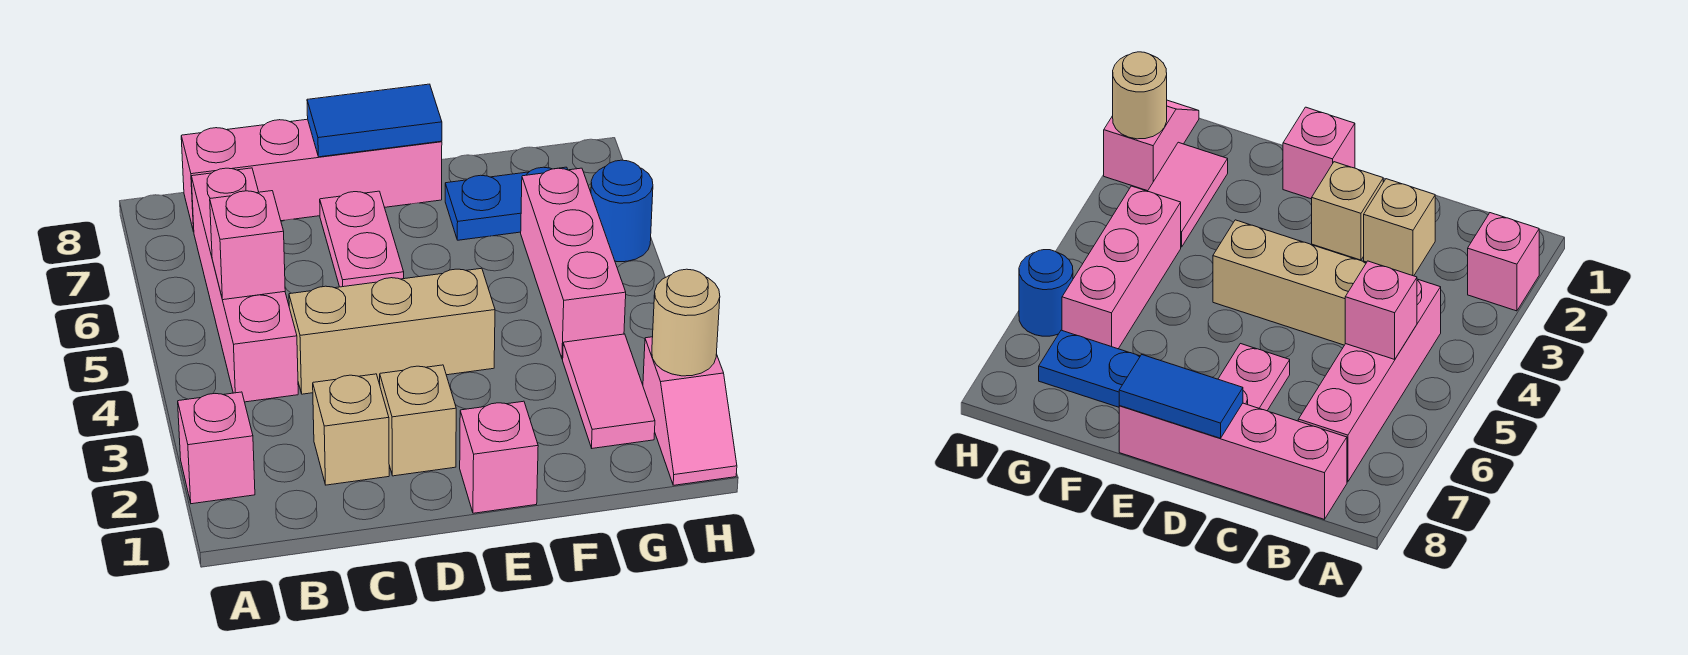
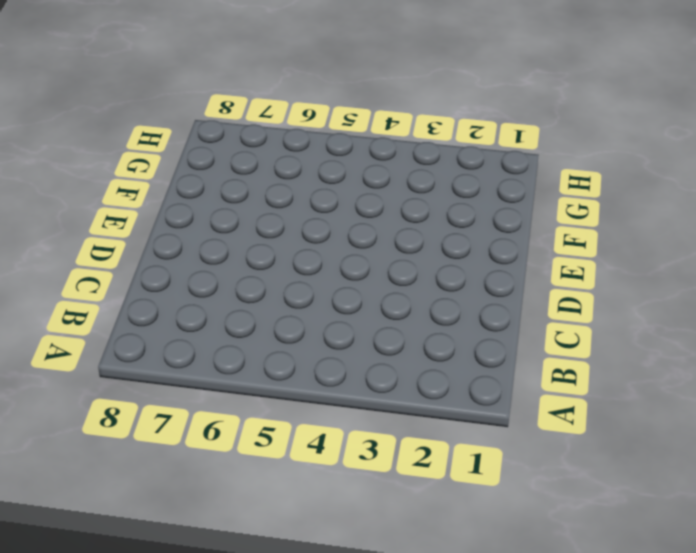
none -> pink 1x1 brick [178,392,255,504]
none -> pink 1x4 brick [191,168,298,402]
none -> pink 1x4 brick [181,119,442,232]

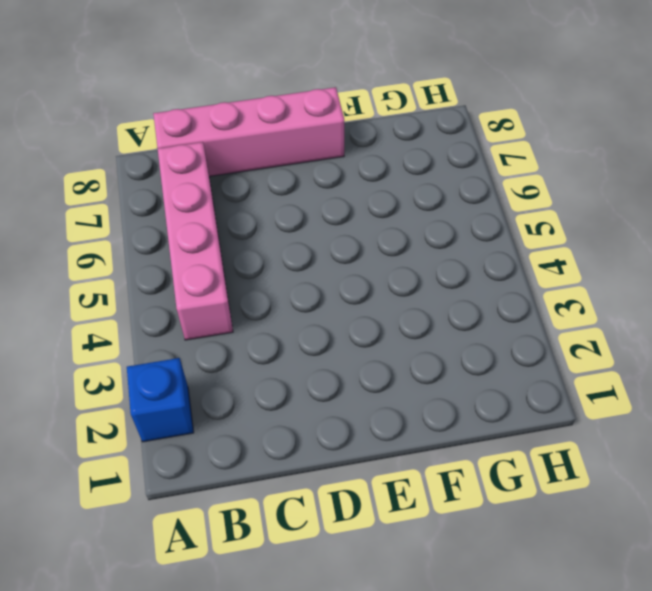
blue 1x1 brick [127,358,194,442] -> pink 1x1 brick [178,392,255,504]
none -> tan 1x1 brick [313,374,389,485]
none -> tan 1x3 brick [289,268,495,394]
none -> tan 1x1 brick [380,365,456,476]

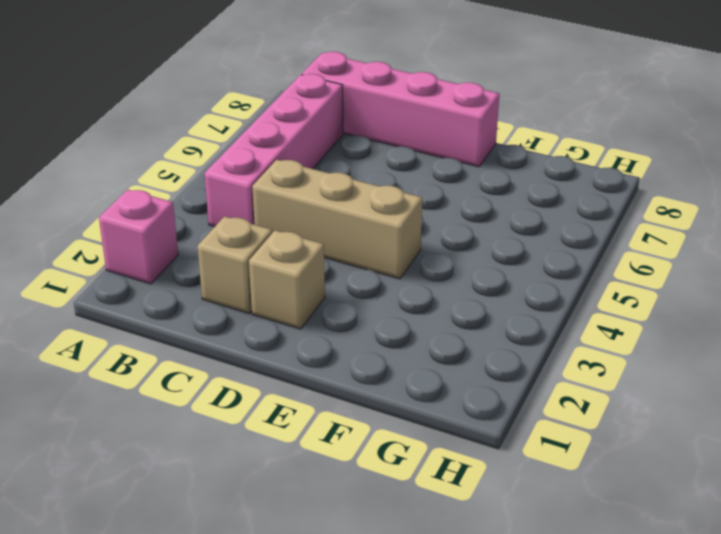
none -> pink 1x2 plate [320,191,404,287]
none -> pink 1x1 brick [460,401,538,513]
none -> blue 1x2 plate [445,167,568,240]

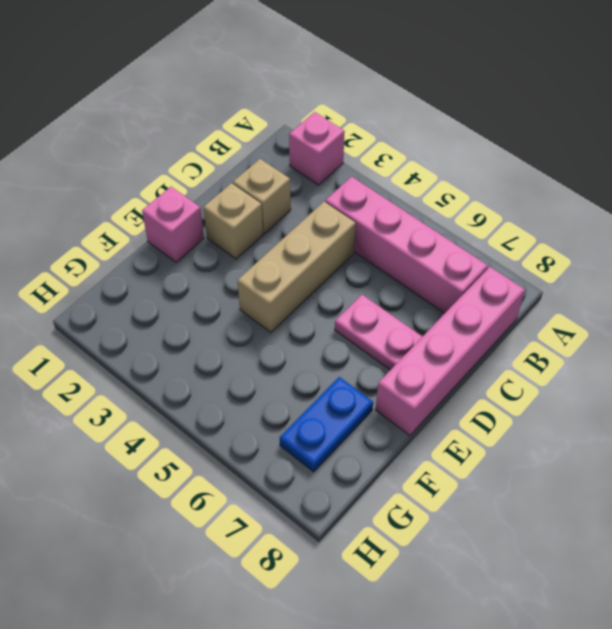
none -> pink 1x2 tile [563,334,655,448]
none -> pink 1x3 brick [521,168,626,359]
none -> pink 1x2 slope [643,337,737,485]

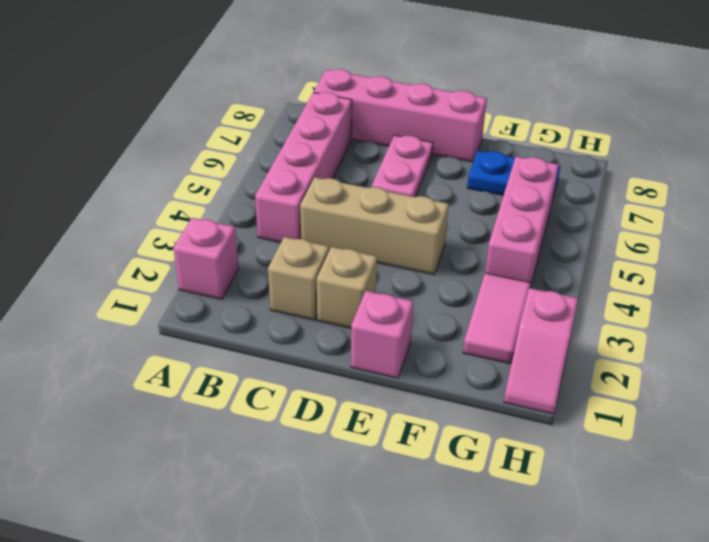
none -> blue 1x1 round brick [591,160,653,262]
none -> pink 1x1 brick [210,191,285,300]
none -> blue 1x2 tile [307,84,442,157]

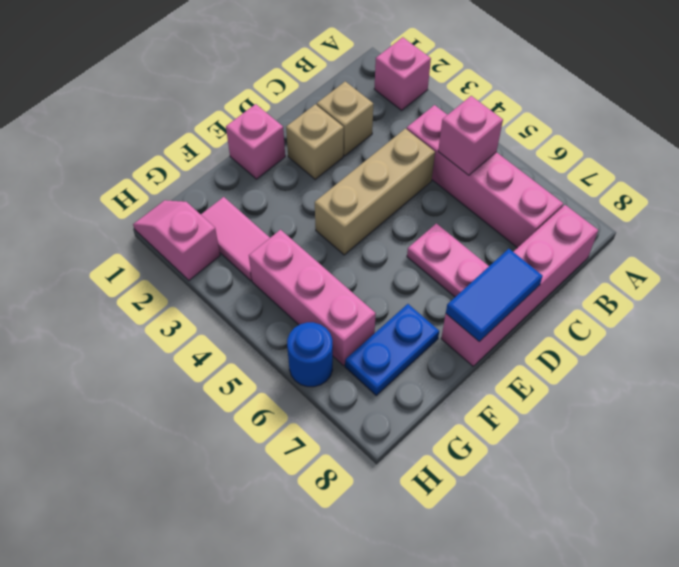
none -> tan 1x1 round brick [652,269,720,376]

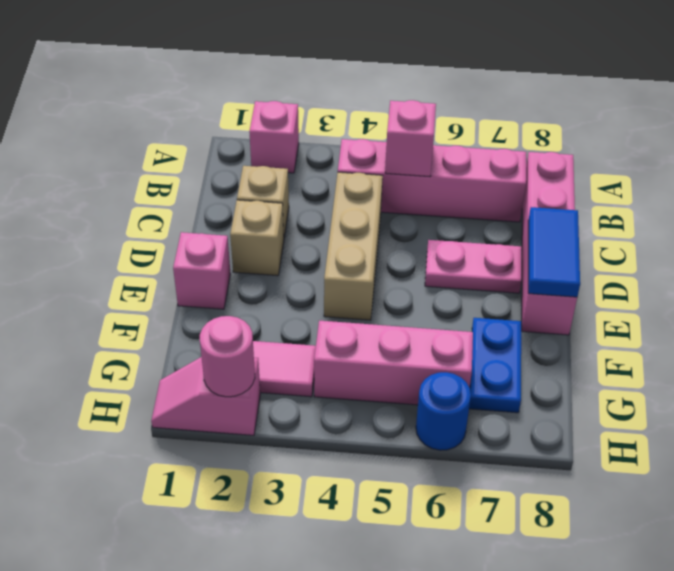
pink 1x1 round brick [200,316,255,397] -> tan 1x1 round brick [652,269,720,376]

